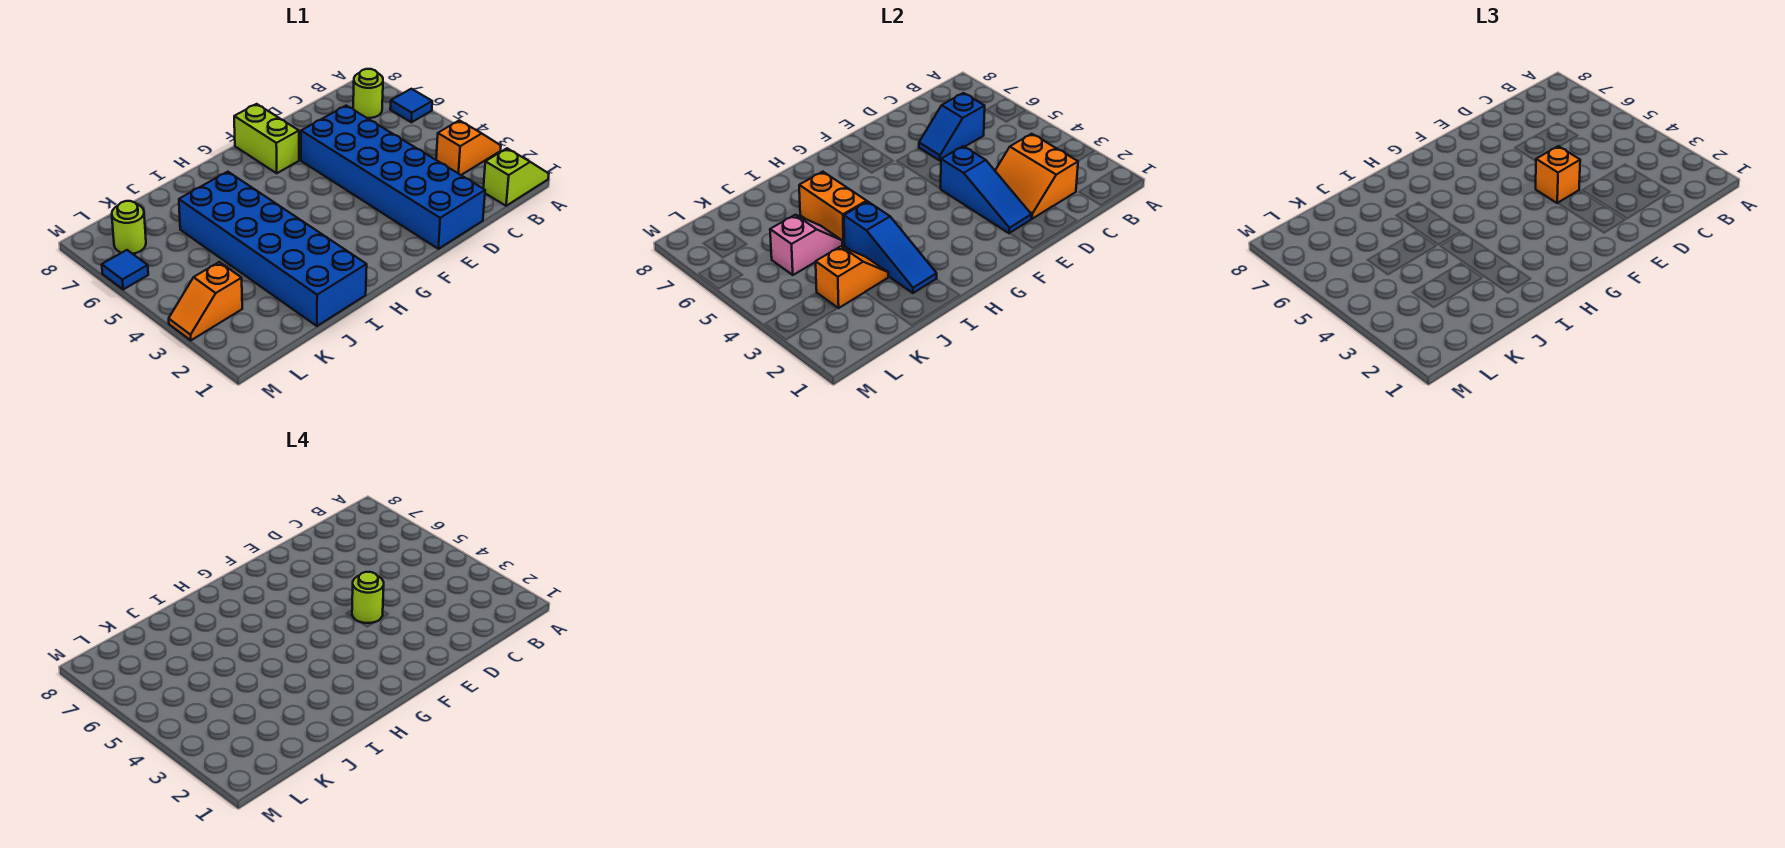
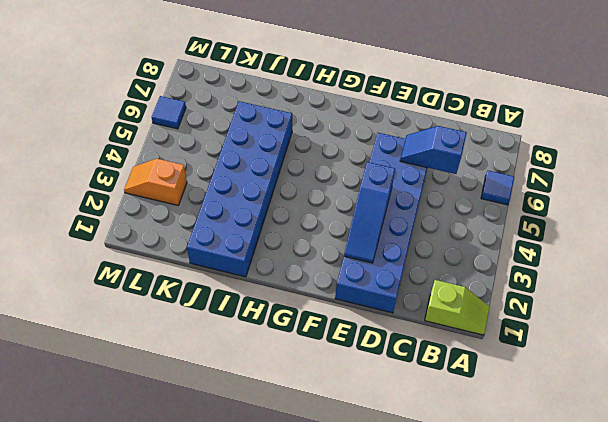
none -> orange 1x2 slope [436,120,501,175]
none -> lime 1x1 round brick [353,69,383,118]
none -> lime 1x2 brick [234,104,299,173]

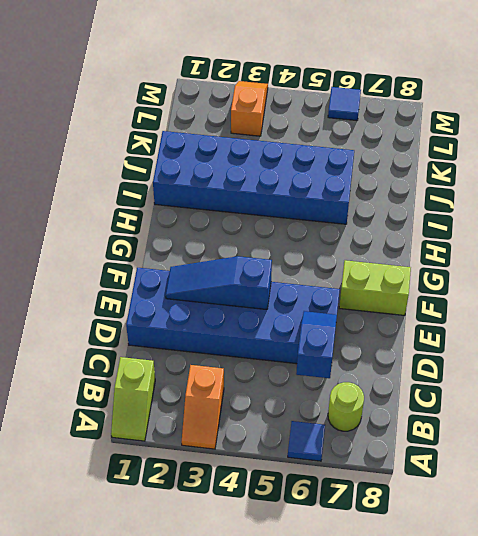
none -> lime 1x1 round brick [112,201,146,254]
none -> orange 2x2 slope [995,134,1078,219]
none -> blue 1x3 slope [844,201,937,293]

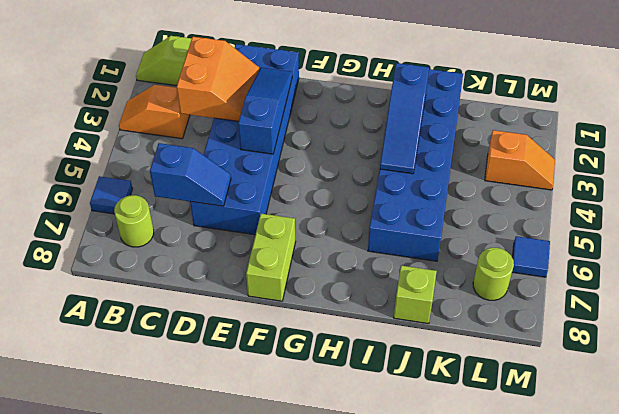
blue 1x3 slope [380,63,429,174] -> blue 1x3 slope turned to [844,201,937,293]
lime 1x1 brick [394,265,437,324] -> none
none -> orange 1x2 brick [799,172,867,245]
none -> orange 1x2 slope [816,246,888,308]
none -> pink 1x2 slope [770,215,842,275]

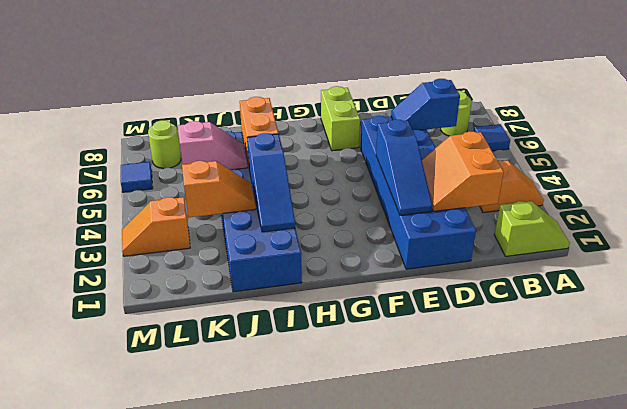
none -> orange 1x1 brick [1536,146,1580,203]
none -> lime 1x1 round brick [352,572,384,623]

